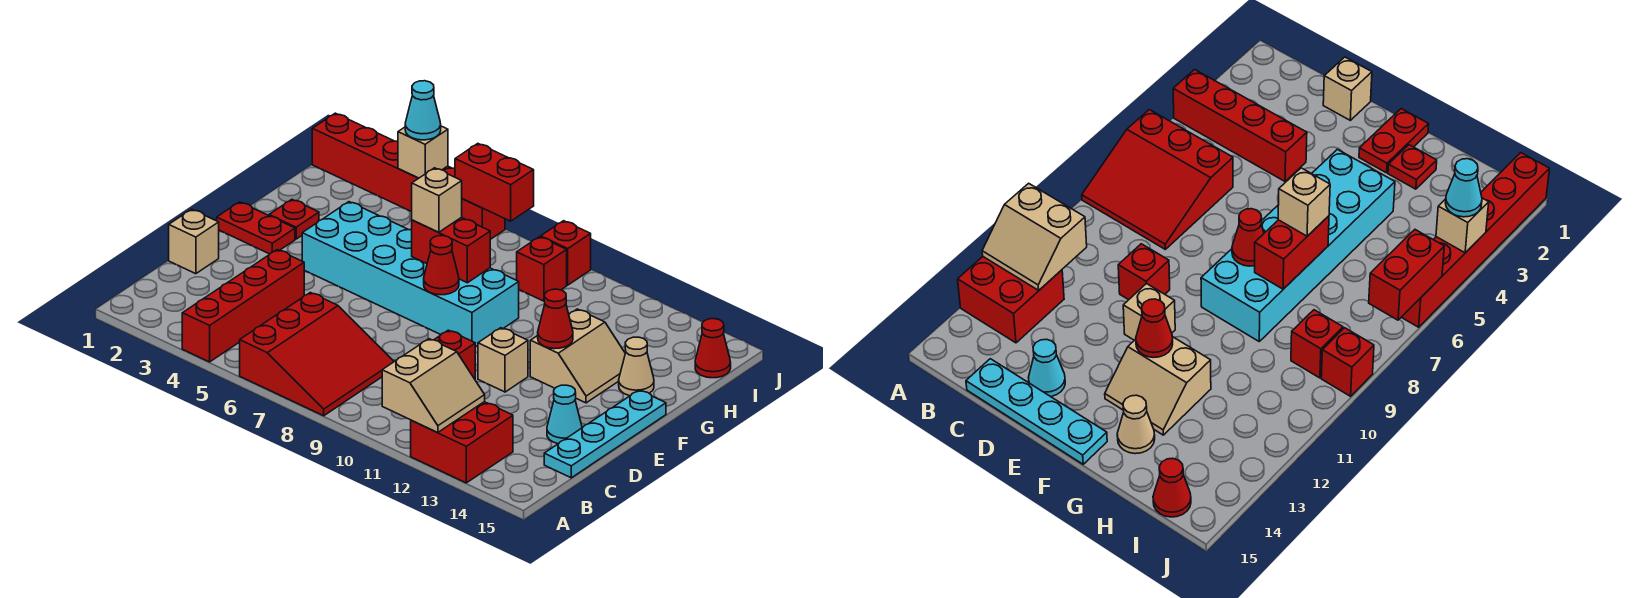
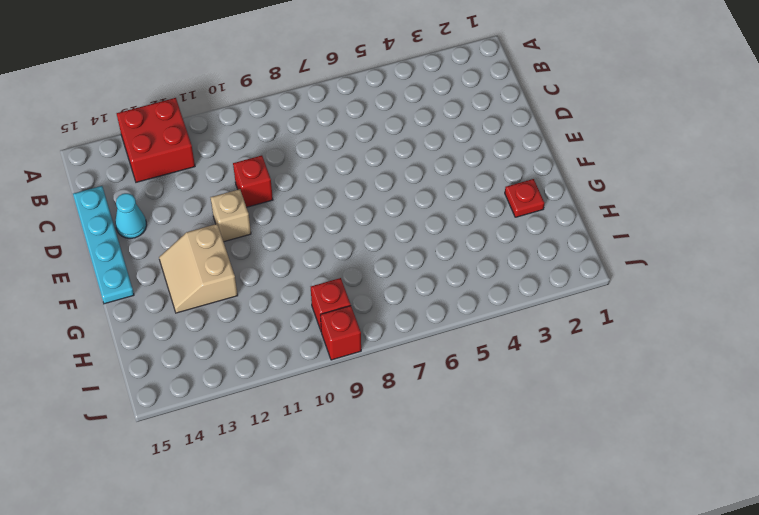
none -> red 1x4 brick [182,250,304,362]
none -> red 3x3 slope [240,293,394,416]
none -> tan 1x1 brick [169,209,219,274]

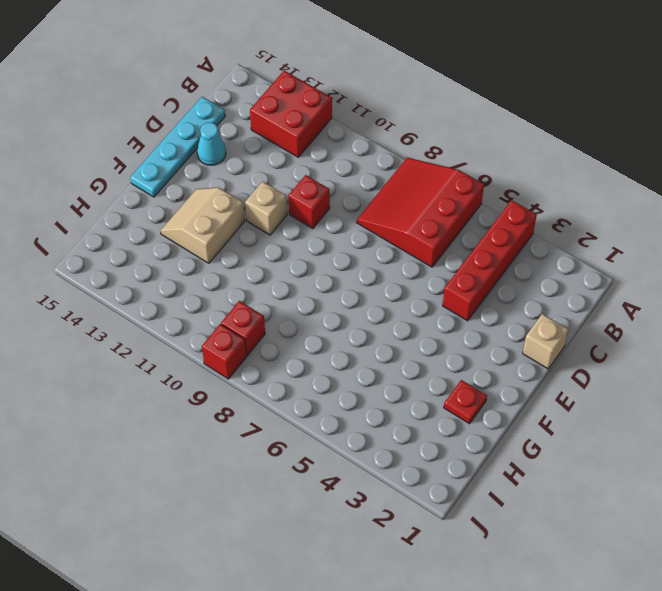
none -> red 1x2 plate [217,202,295,254]
none -> cyan 2x6 brick [302,202,519,347]
none -> tan 1x1 cone [619,337,654,396]

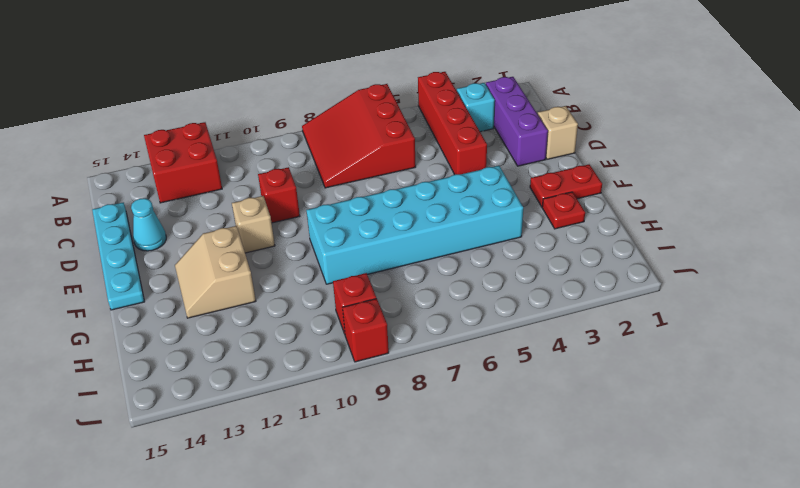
purple 1x3 brick [486,77,548,166] -> none
cyan 1x1 brick [457,83,495,132] -> none
none -> tan 1x1 cone [619,337,654,396]
none -> red 1x1 cone [695,319,731,378]
none -> red 1x6 brick [312,113,505,239]

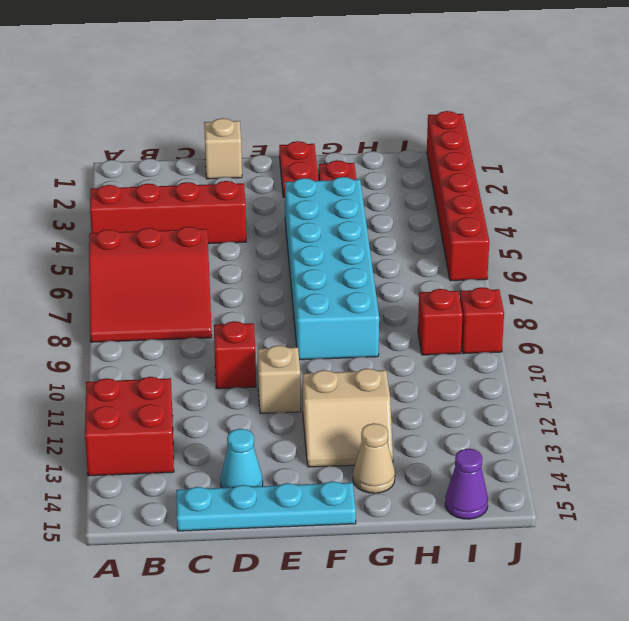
purple 1x1 cone [445,449,488,519] -> red 1x1 cone [695,319,731,378]
none -> tan 2x2 slope [382,339,485,432]
none -> red 1x1 cone [424,236,459,295]
none -> red 1x1 cone [538,289,573,349]

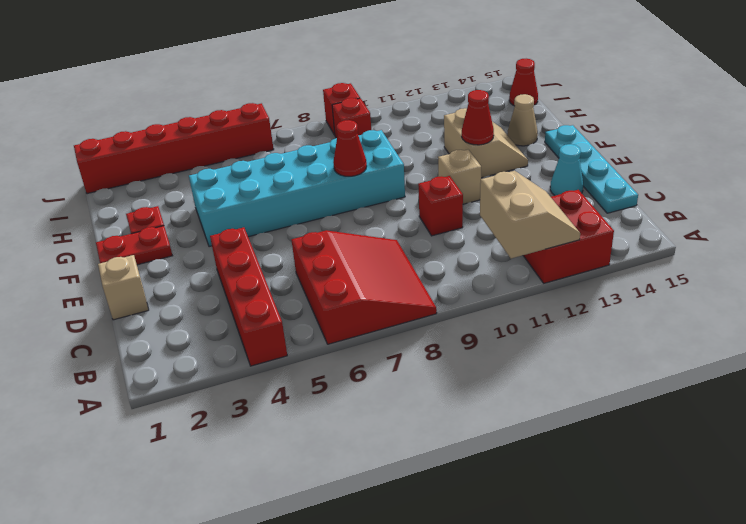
none -> red 1x2 brick [412,217,490,283]
none -> tan 1x1 brick [398,126,448,178]
none -> red 1x2 brick [455,144,534,221]

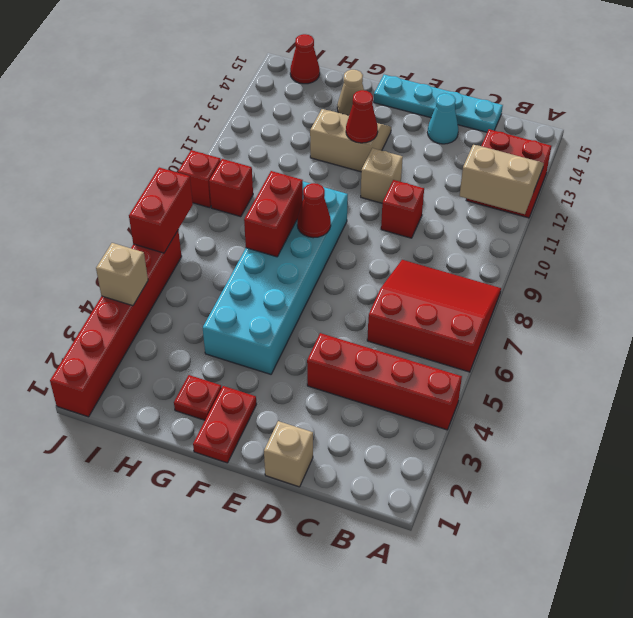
none -> tan 1x1 brick [412,168,462,232]
none -> cyan 1x1 cone [405,81,441,140]

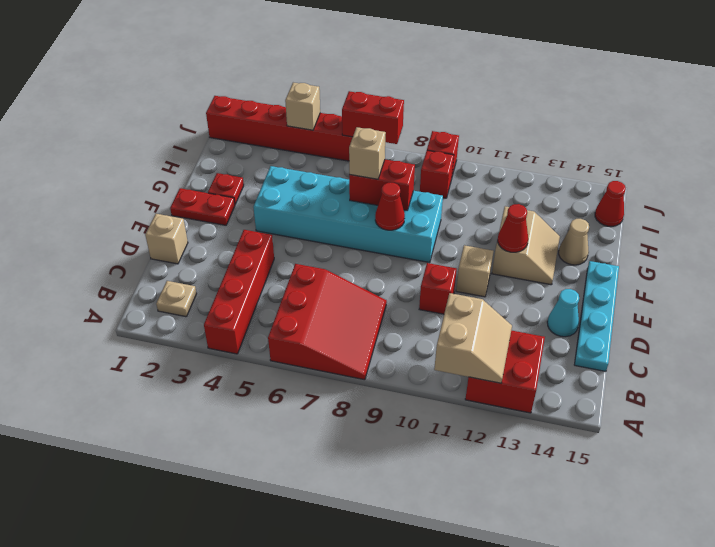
tan 1x1 plate [156,281,197,317] -> none
none -> cyan 1x1 cone [405,81,441,140]

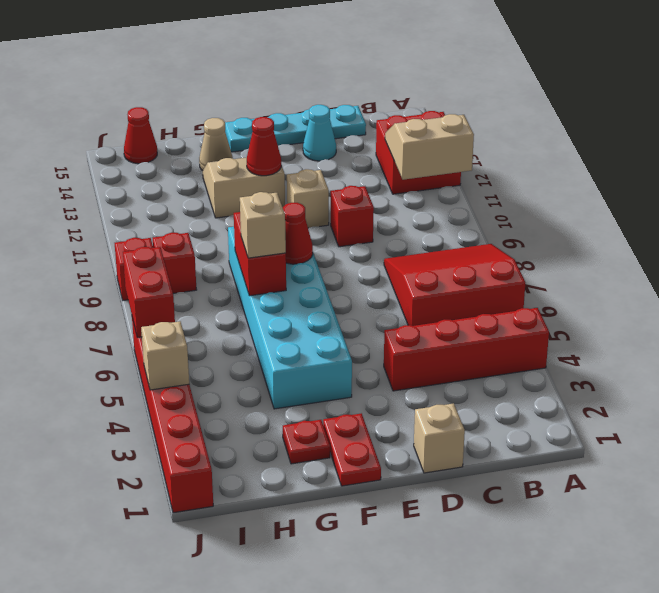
none -> cyan 1x1 cone [405,81,441,140]

